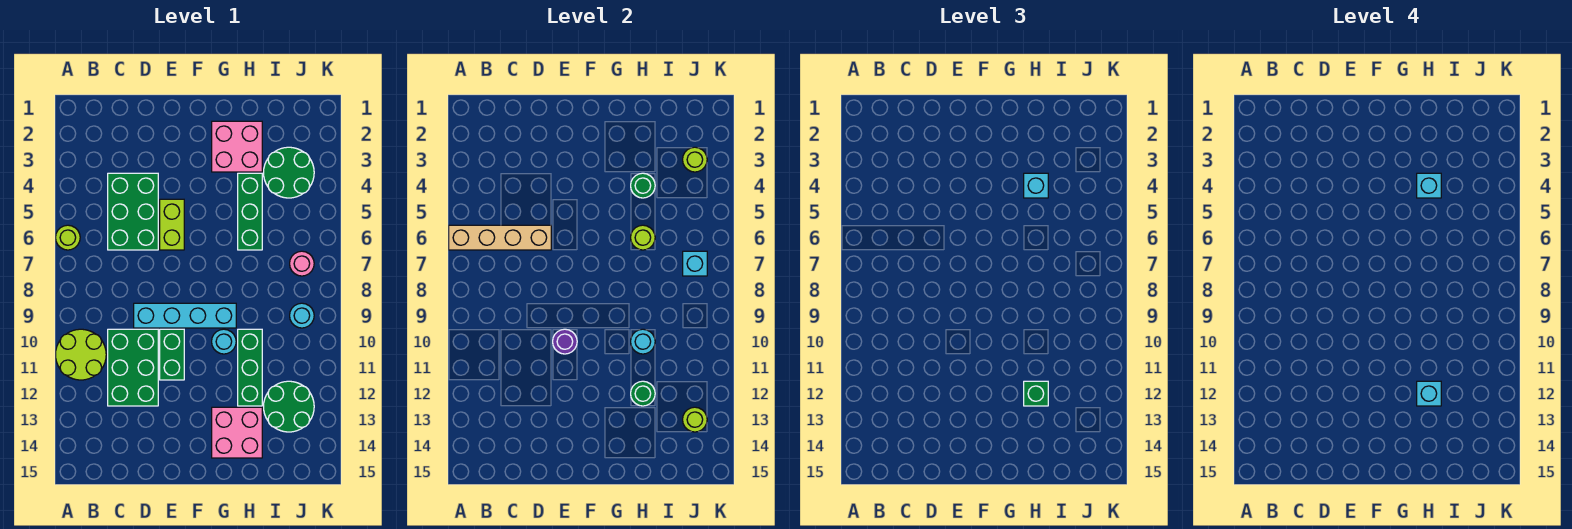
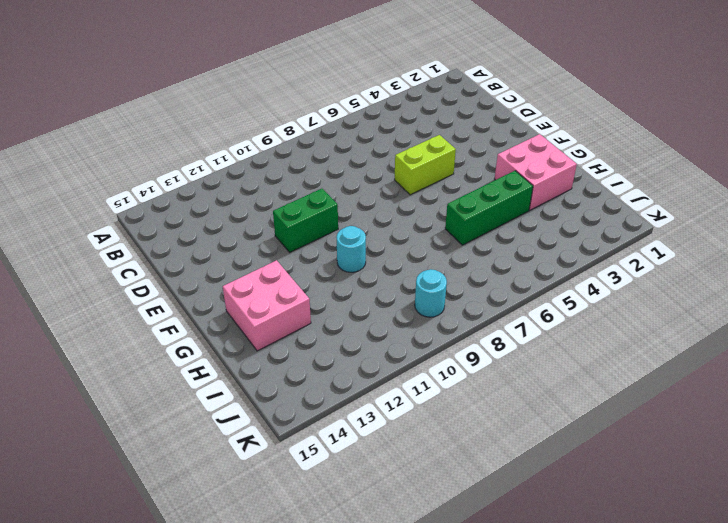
none -> lime 1x1 round brick [56,225,80,250]
none -> lime 2x2 round brick [56,329,106,380]
none -> green 2x3 brick [108,173,158,250]

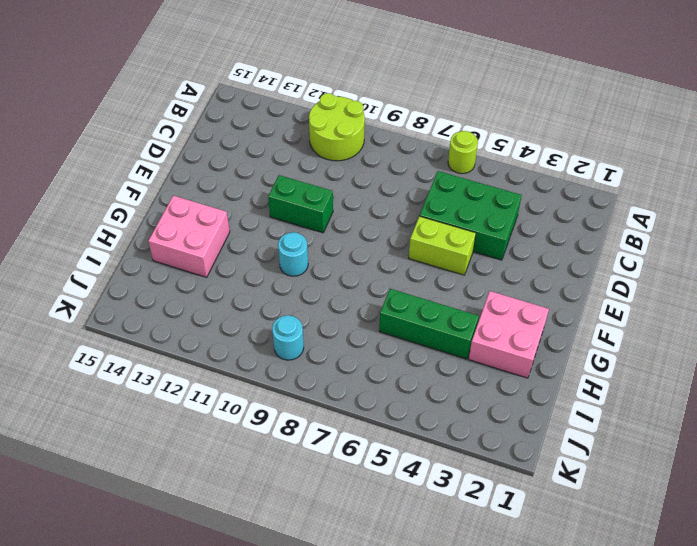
none -> green 2x3 brick [108,329,158,406]
none -> cyan 1x4 brick [134,303,236,328]
none -> green 1x3 brick [238,329,262,406]

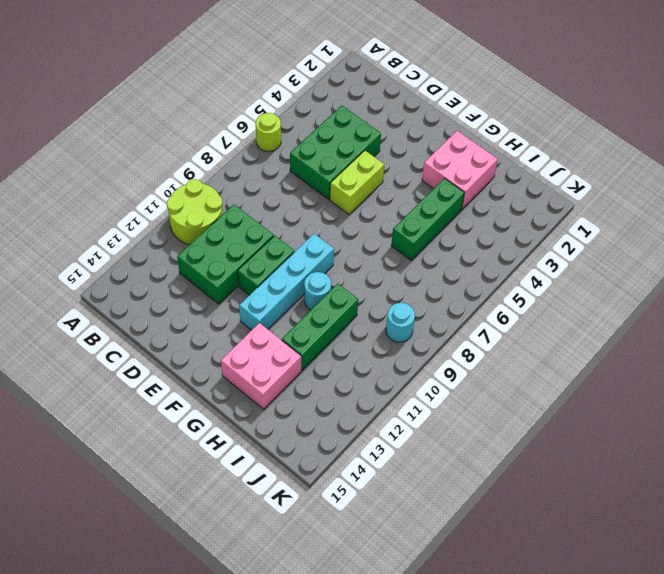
cyan 1x4 brick [239,234,334,330] -> cyan 1x4 brick turned to [134,303,236,328]
none -> green 2x2 round brick [264,147,314,198]
none -> green 2x2 round brick [264,381,314,432]
none -> pink 1x1 round brick [290,251,314,276]

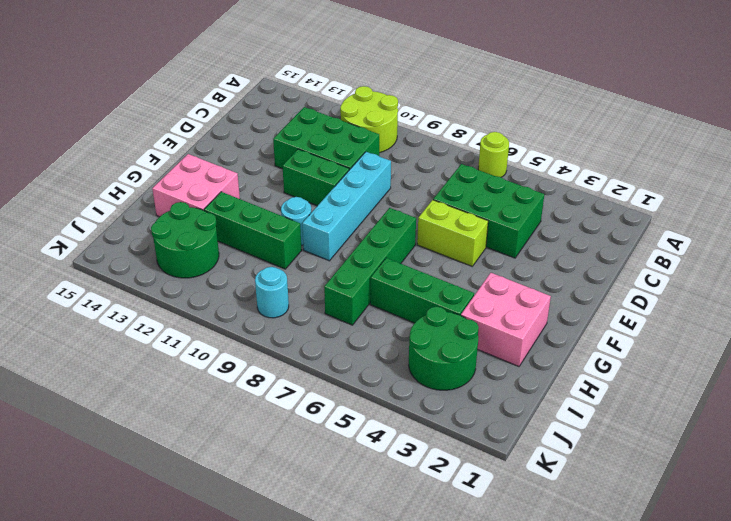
green 1x4 brick [324,208,416,325] -> none
none -> pink 1x1 round brick [290,251,314,276]
none -> tan 1x4 brick [449,225,551,250]
none -> purple 1x1 round brick [553,329,577,354]

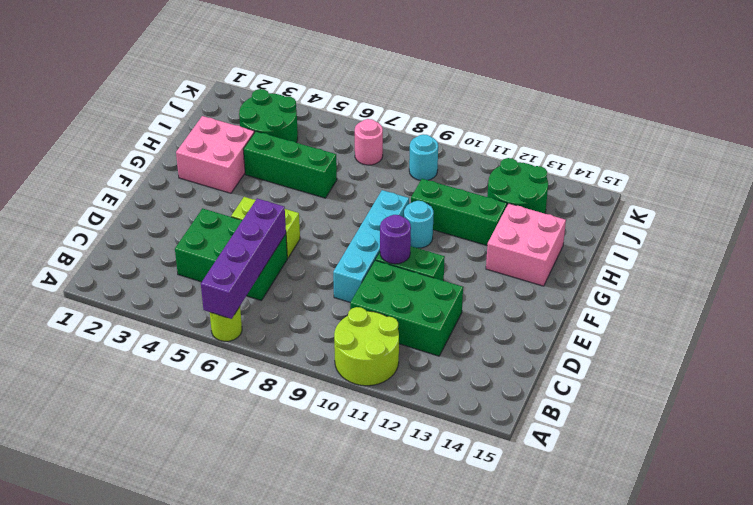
purple 1x4 brick [201,198,286,319] -> tan 1x4 brick [449,225,551,250]
none -> green 1x1 round brick [631,173,655,198]
none -> lime 1x1 round brick [631,225,655,250]
none -> cyan 1x1 round brick [631,329,655,354]

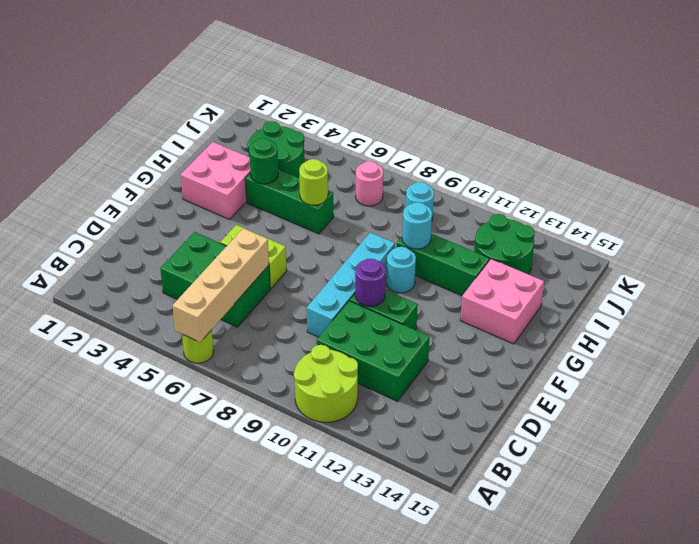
none -> green 1x1 round brick [631,381,655,406]
none -> lime 1x1 round brick [683,147,707,172]
none -> cyan 1x1 brick [683,251,707,276]

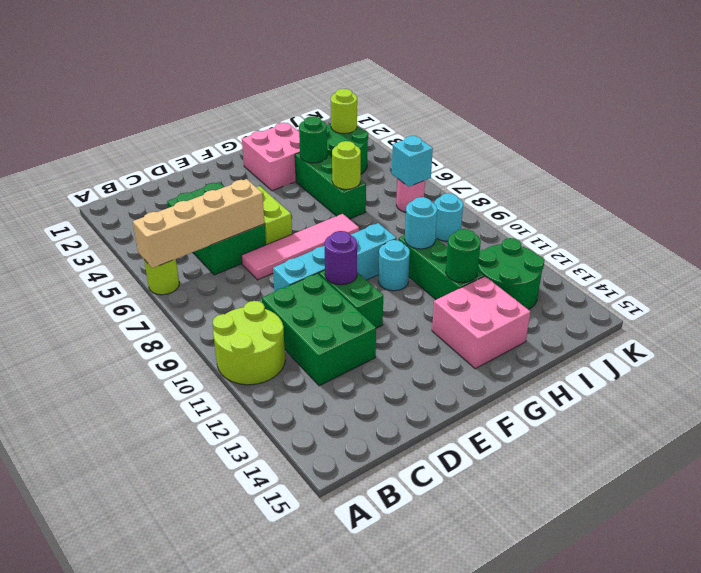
pink 1x4 tile [241,214,359,280] -> none
none -> lime 1x1 round brick [683,407,707,432]
none -> cyan 1x1 brick [1024,173,1048,198]
none -> green 1x1 brick [1024,381,1048,406]

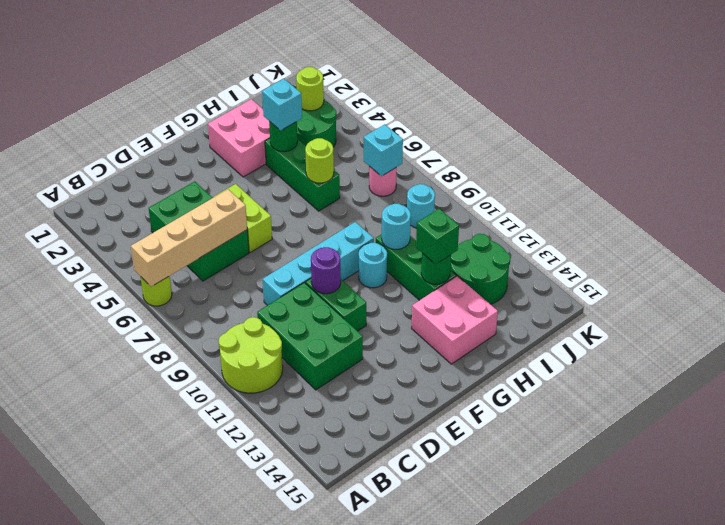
none -> lime 1x1 round brick [683,407,707,432]
none -> cyan 1x1 brick [1417,173,1441,198]
none -> cyan 1x1 brick [1417,381,1441,406]

